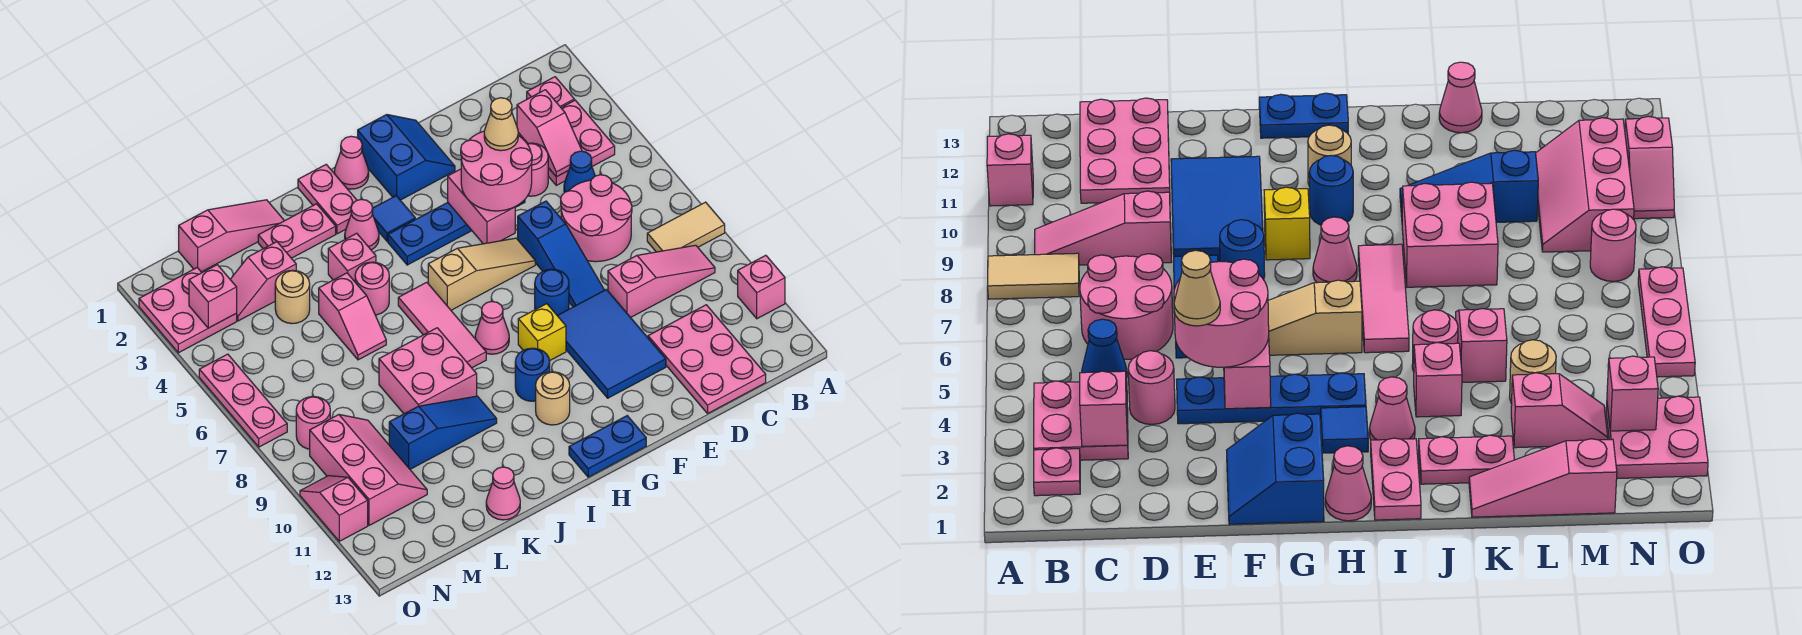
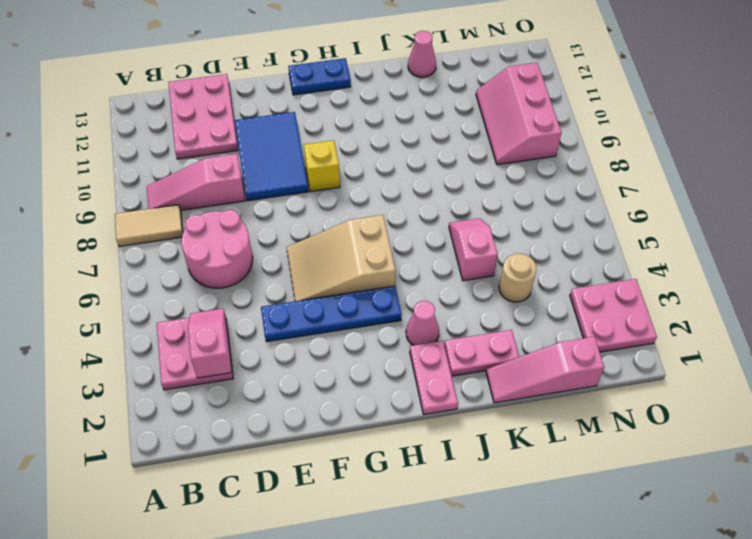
tan 2x3 slope [287,215,395,301] -> tan 1x3 slope [428,238,535,310]
none -> pink 1x1 brick [738,255,785,319]
none -> pink 1x1 plate [527,77,574,107]
none -> blue 1x1 cone [564,151,595,193]
none -> pink 1x1 round brick [528,143,548,196]

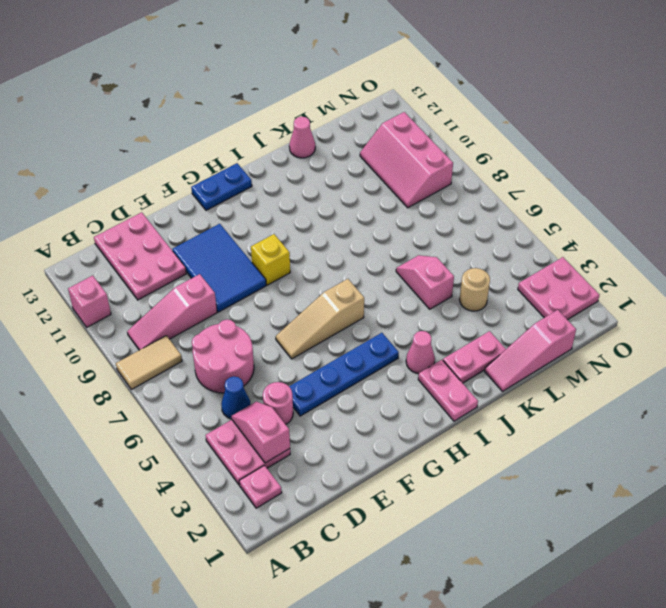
none -> blue 1x3 slope [518,201,604,307]
none -> blue 2x2 slope [358,115,455,200]
none -> blue 1x1 round brick [535,269,569,315]
none -> pink 1x1 cone [334,136,369,189]

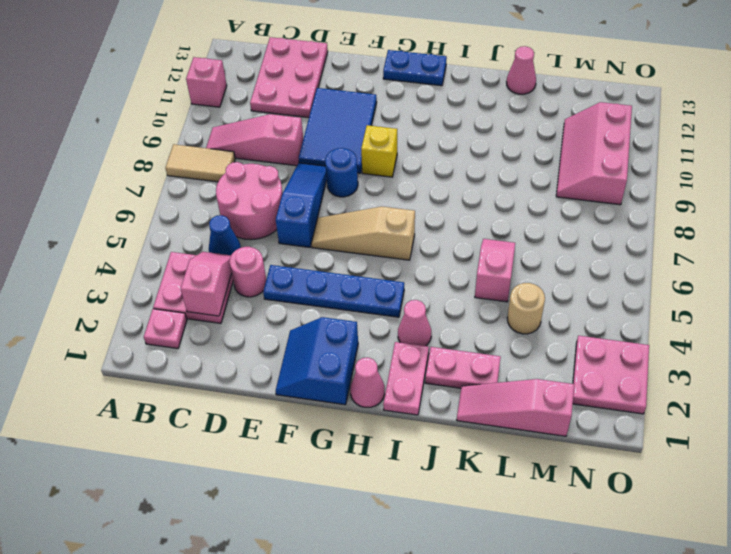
none -> blue 1x1 tile [372,196,415,241]
none -> pink 1x1 cone [475,301,509,354]
none -> blue 1x1 round brick [515,348,550,401]
none -> tan 1x1 round brick [536,372,570,425]

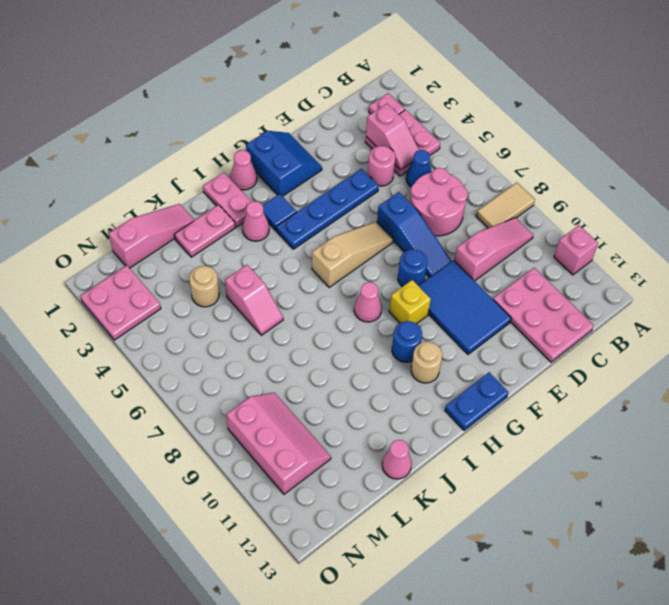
none -> pink 1x3 tile [398,282,486,368]
none -> pink 1x1 brick [328,233,376,281]
none -> pink 1x1 round brick [355,262,389,315]
none -> pink 2x2 brick [379,328,477,414]

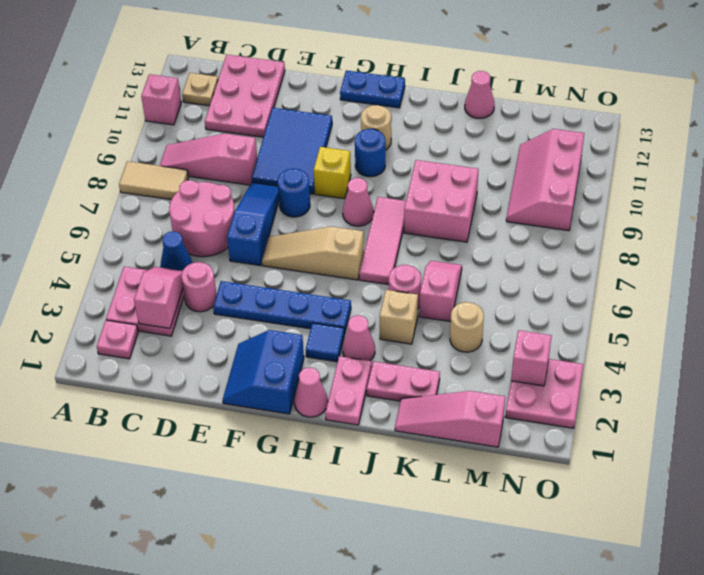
tan 1x1 plate [182,73,218,106] -> none
tan 1x1 brick [380,290,418,344] -> pink 1x1 brick [328,233,376,281]
none -> blue 1x3 slope [389,396,497,469]
none -> pink 1x2 slope [230,242,296,321]
none -> pink 1x1 round brick [296,397,330,449]
none -> pink 1x3 plate [199,354,287,447]

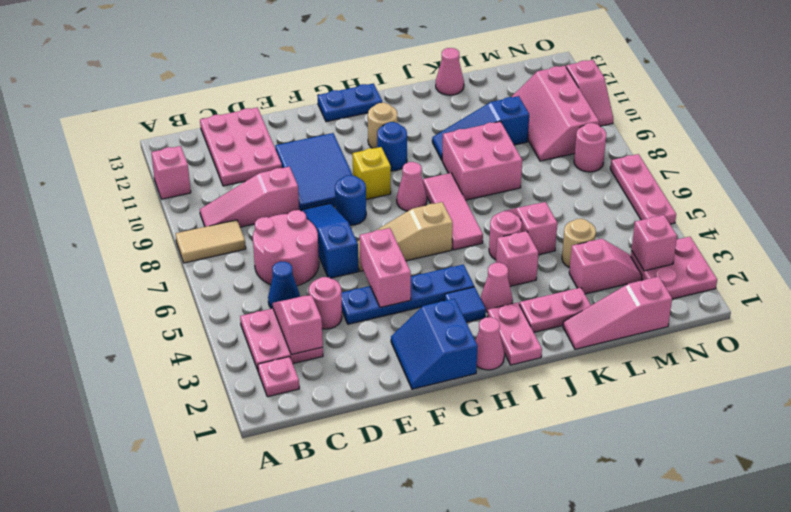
none -> pink 2x2 round brick [461,131,532,211]
none -> tan 1x1 cone [484,98,518,151]

